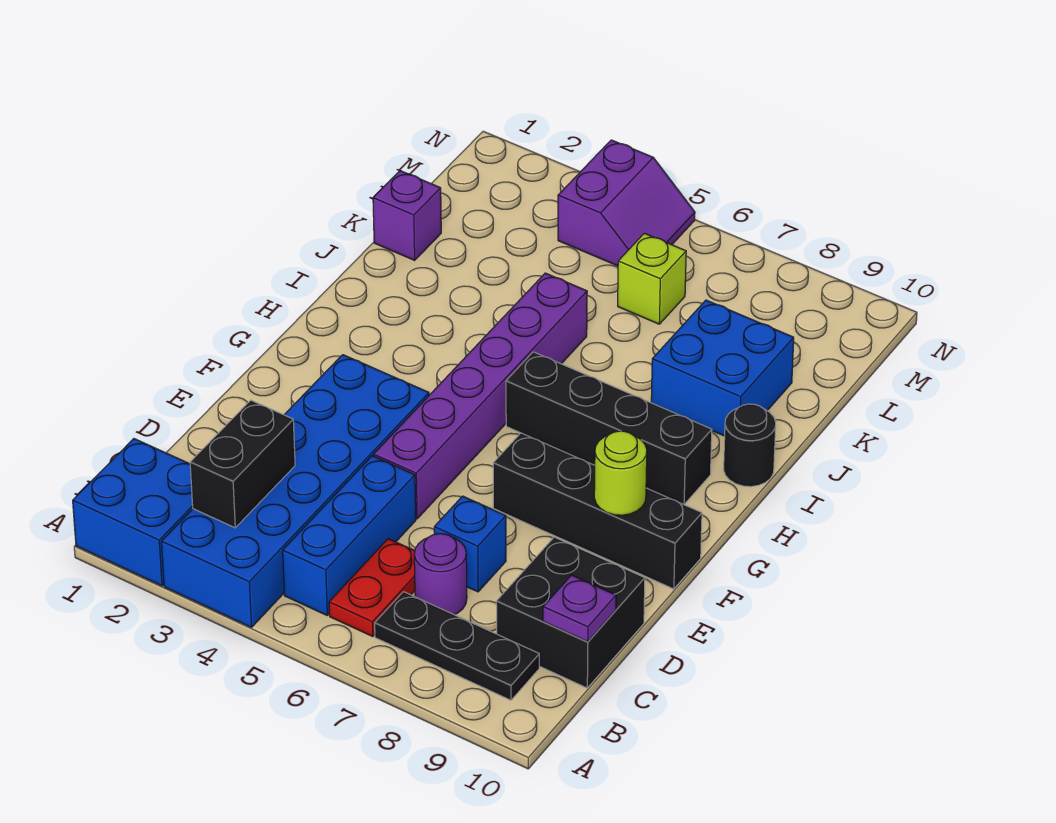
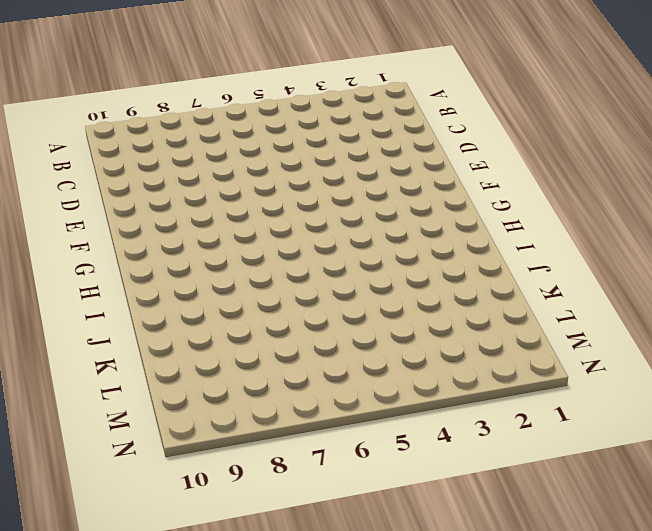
none -> blue 2x2 brick [73,439,193,586]
none -> blue 2x6 brick [161,355,429,627]
none -> blue 1x3 brick [283,456,416,615]

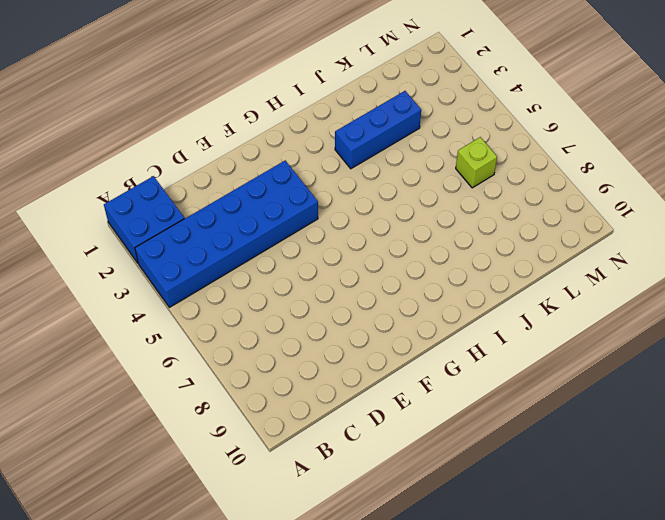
blue 1x3 brick [335,91,421,169] -> blue 1x3 brick moved to [283,456,416,615]
none -> red 1x2 plate [329,539,415,637]
none -> black 1x3 plate [375,592,539,700]
none -> purple 1x1 round brick [414,534,467,615]

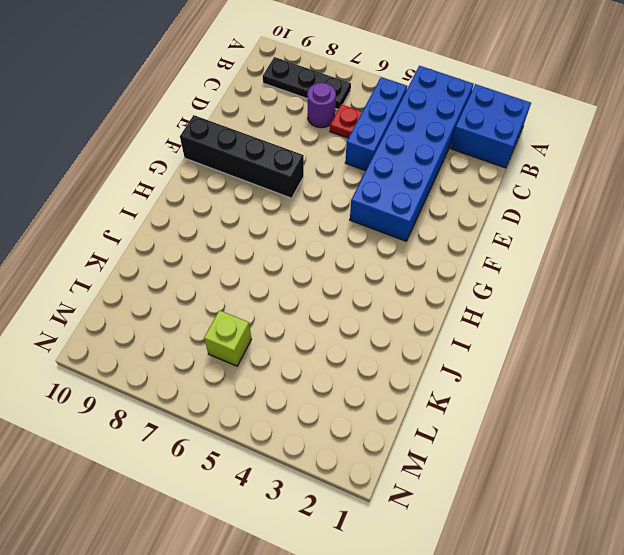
red 1x1 plate [330,104,362,138] -> red 1x2 plate [329,539,415,637]
none -> black 2x2 brick [496,537,645,688]
none -> blue 1x1 brick [434,496,506,592]
none -> purple 1x6 brick [374,273,587,519]

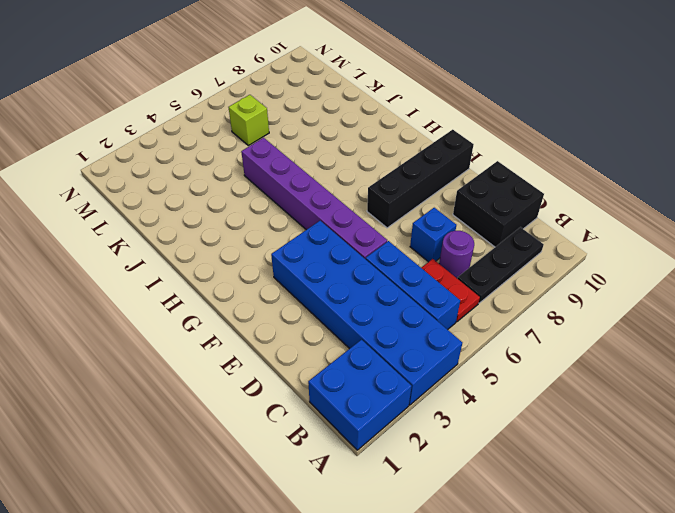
none -> black 1x4 brick [506,352,712,504]
none -> black 1x1 round brick [724,404,776,487]
none -> blue 2x2 brick [651,300,794,436]

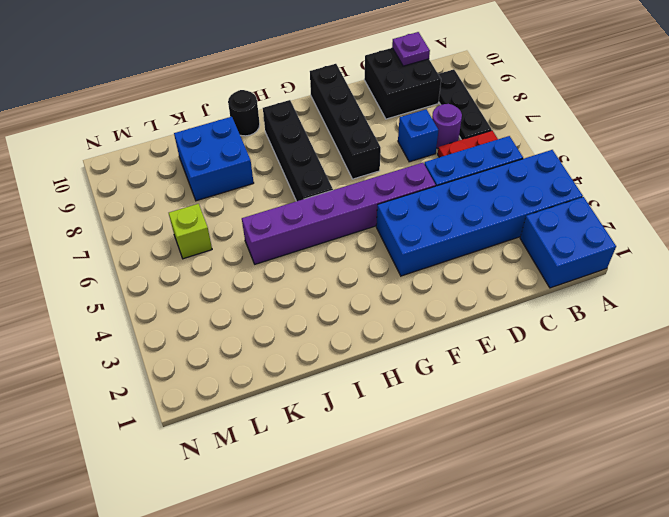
none -> purple 1x1 brick [373,171,441,260]
none -> purple 2x2 slope [558,140,695,266]
none -> black 1x2 brick [190,400,295,528]

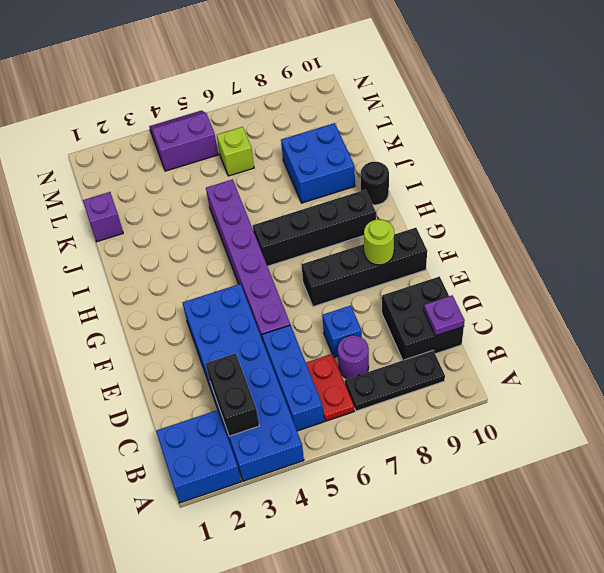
purple 2x2 slope [149,111,218,171] -> purple 2x2 slope turned to [558,140,695,266]

